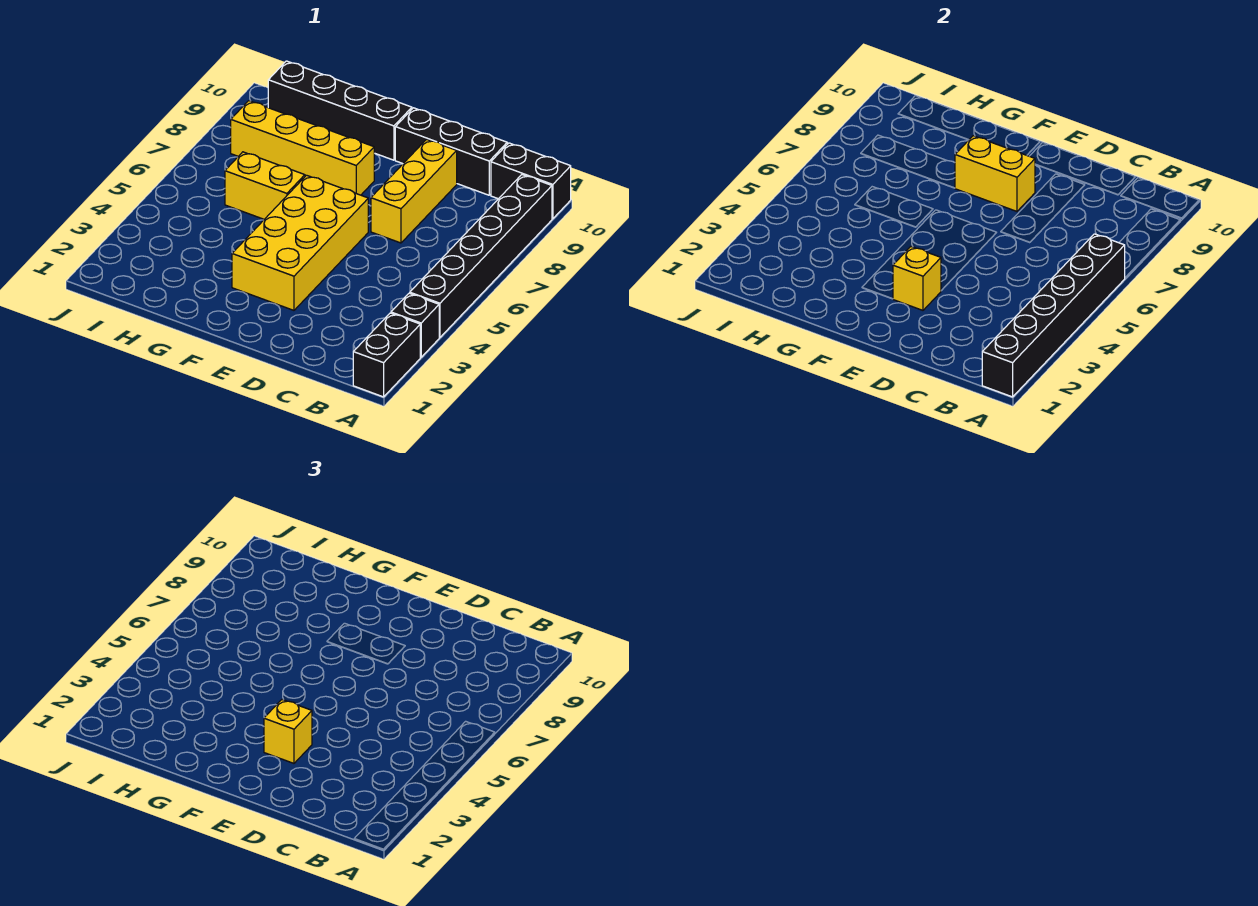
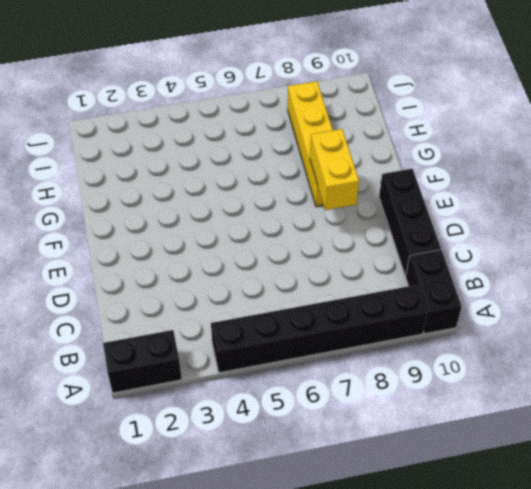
none -> black 1x1 brick [391,293,439,357]
none -> yellow 1x3 brick [371,139,457,243]
none -> yellow 2x4 brick [232,175,368,310]

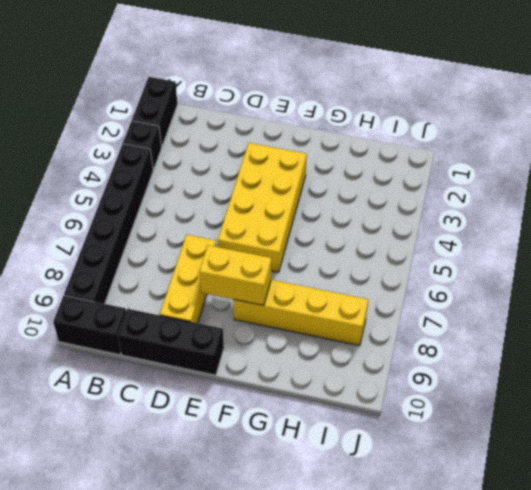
none -> black 1x4 brick [268,61,412,160]
none -> yellow 1x2 brick [225,152,305,219]
none -> black 1x6 brick [982,234,1125,397]

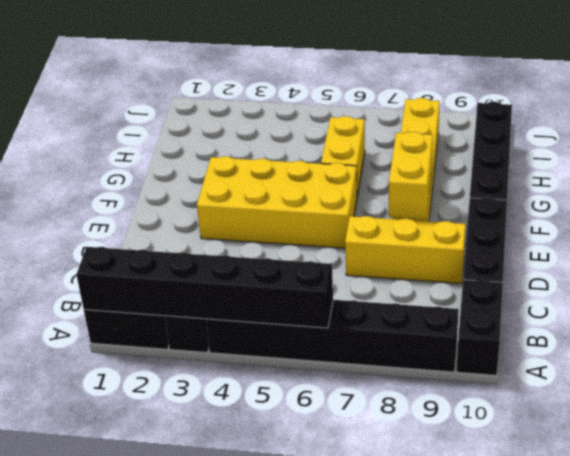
none -> yellow 1x1 brick [893,247,941,310]
none -> yellow 1x1 brick [264,700,312,763]

